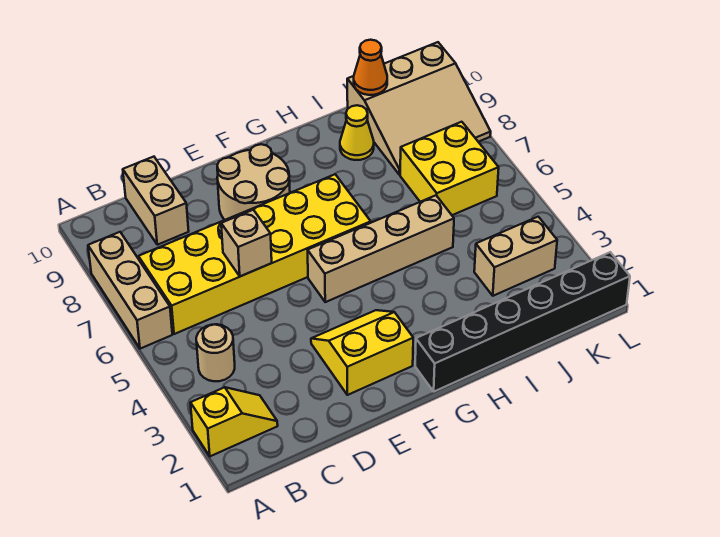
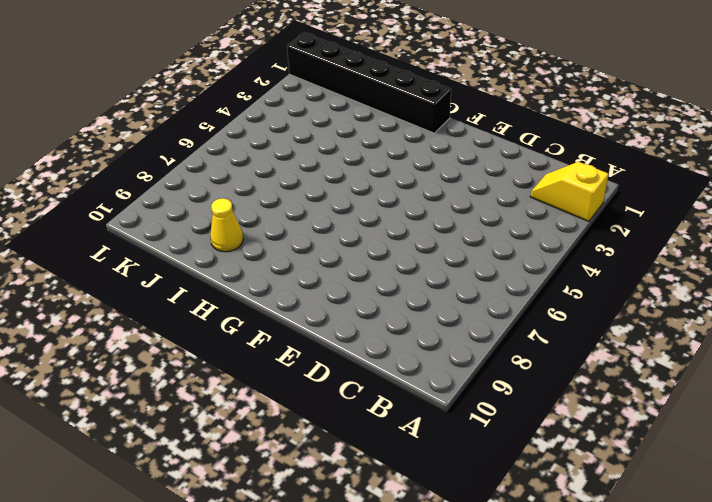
none -> tan 1x3 brick [88,232,172,349]
none -> tan 1x1 round brick [196,324,235,381]
none -> yellow 2x6 brick [138,174,371,334]

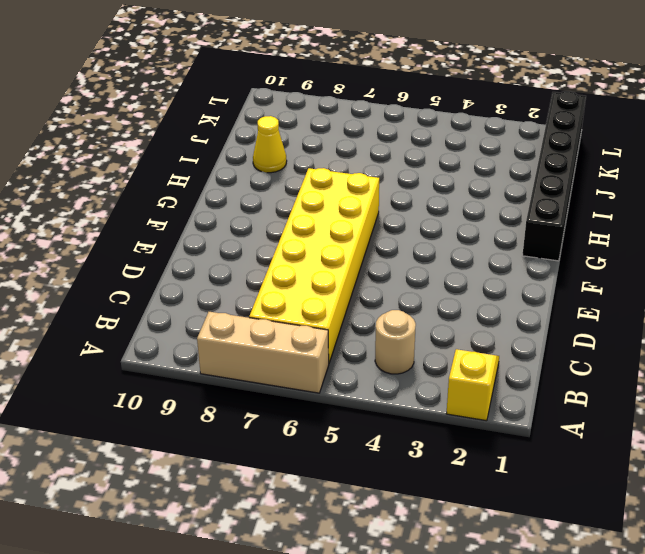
none -> tan 1x2 brick [123,157,189,245]
none -> yellow 2x2 slope [311,310,413,395]
none -> tan 2x2 round brick [217,144,290,220]

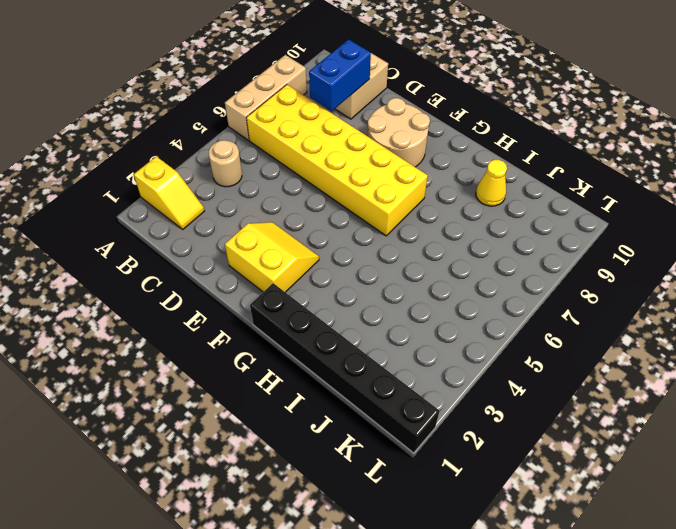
blue 1x2 brick [309,39,371,111] -> none
none -> tan 1x4 brick [308,195,454,302]
none -> tan 1x2 brick [474,217,557,296]
none -> yellow 2x2 brick [400,122,499,215]

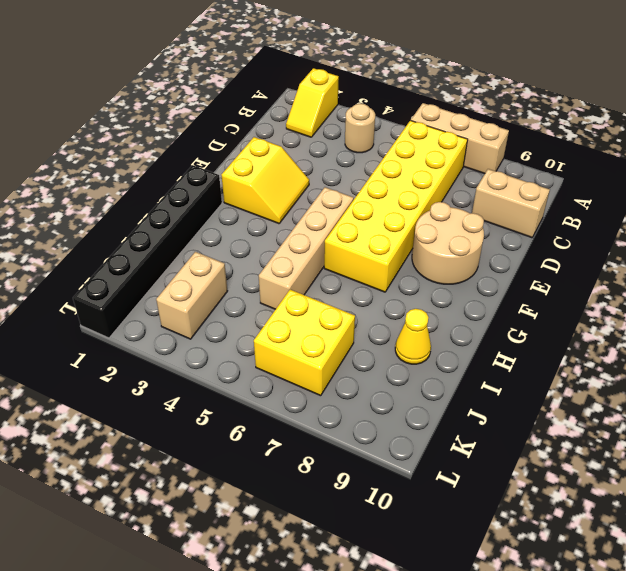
none -> tan 3x3 slope [347,42,491,175]
none -> tan 1x1 brick [221,210,272,276]
none -> orange 1x1 cone [354,40,387,95]

